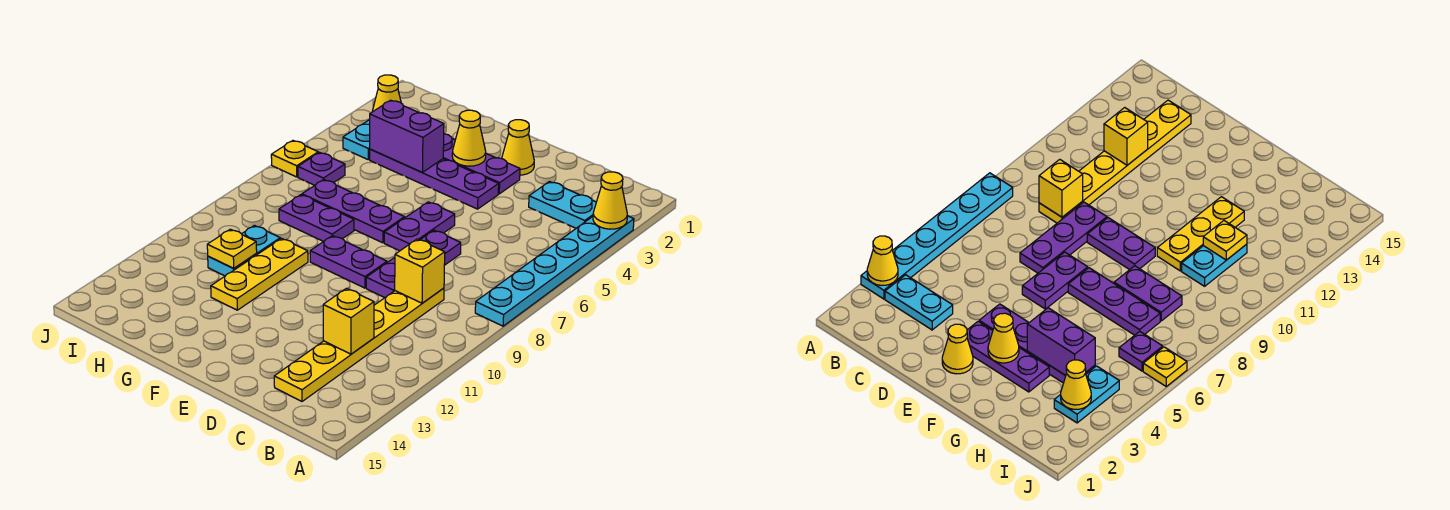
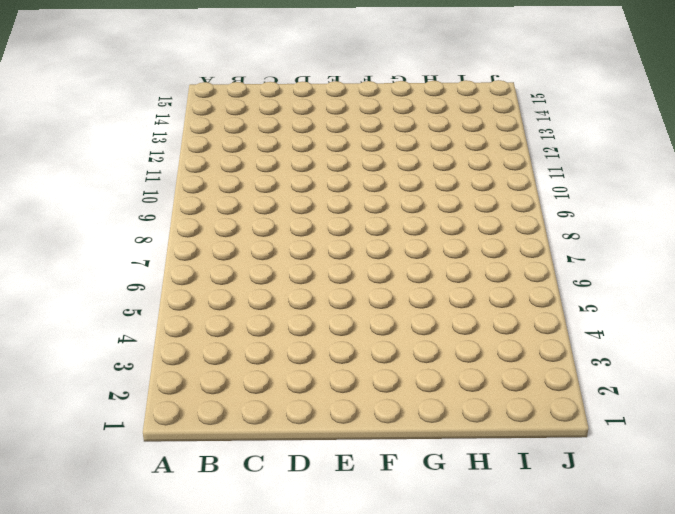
none -> cyan 1x6 plate [475,216,634,326]
none -> cyan 1x2 plate [529,182,596,228]
none -> yellow 1x6 plate [274,288,444,401]

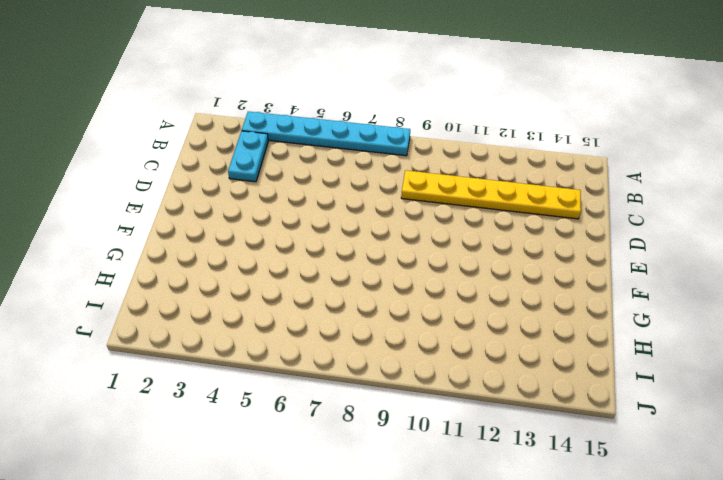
none -> purple 1x3 plate [366,230,461,298]
none -> yellow 1x1 cone [502,120,534,175]
none -> purple 1x3 plate [443,134,520,194]

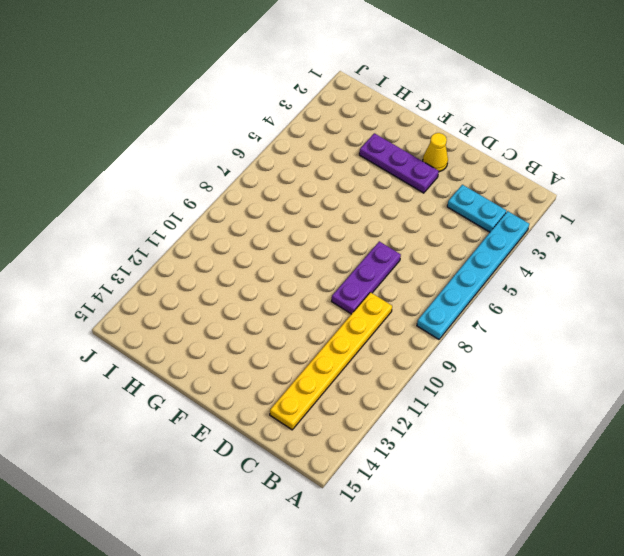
none -> purple 1x4 plate [370,149,499,209]
none -> purple 1x2 plate [384,202,455,251]
none -> purple 1x2 plate [310,236,387,288]

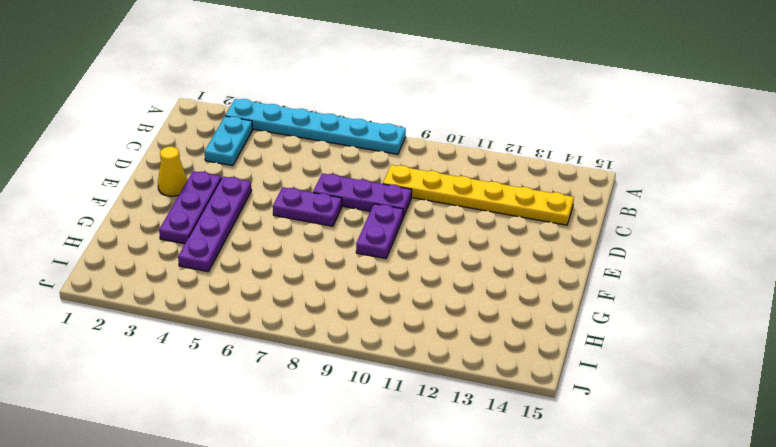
none -> purple 1x3 plate [302,180,405,243]
none -> purple 1x2 plate [279,195,354,242]
none -> yellow 1x3 plate [211,238,308,310]

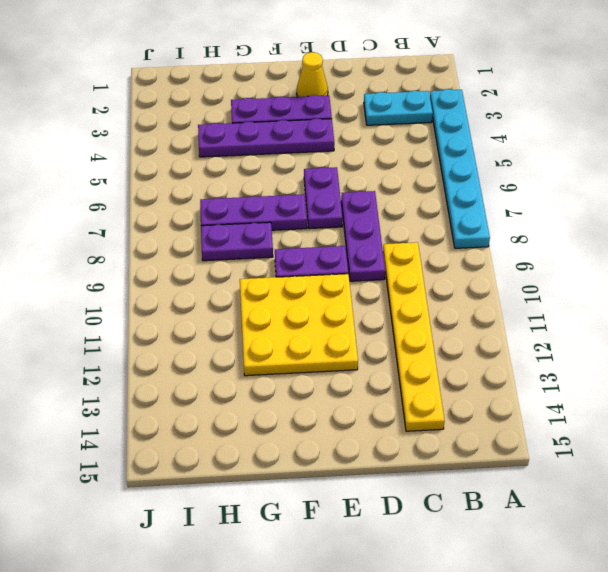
yellow 3x3 plate [240,274,358,376] -> yellow 1x3 plate [211,238,308,310]
none -> cyan 1x2 plate [208,225,280,276]
none -> cyan 1x2 plate [343,120,370,159]
none -> purple 1x1 plate [298,153,345,185]

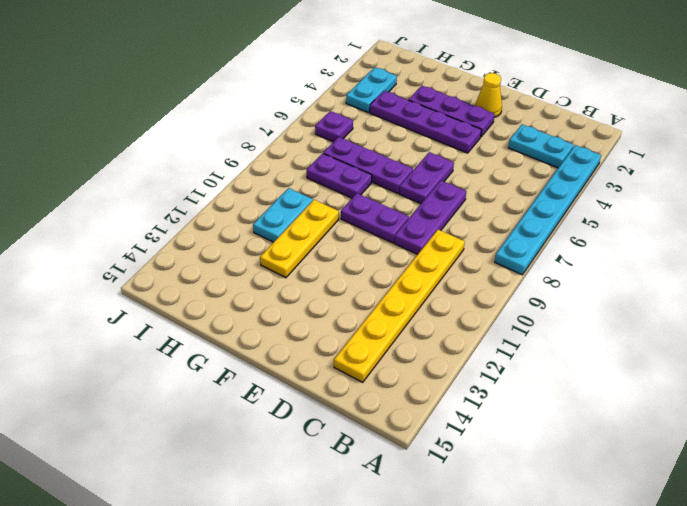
none -> yellow 1x1 plate [271,141,318,177]
none -> yellow 1x1 cone [593,172,627,229]
none -> yellow 1x1 brick [395,239,445,303]

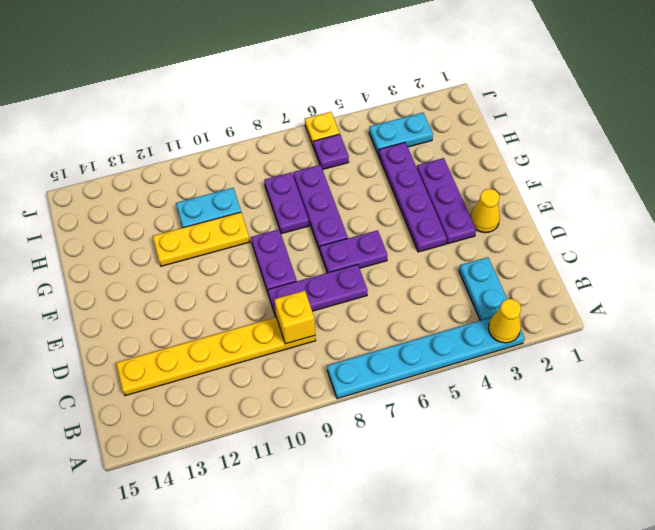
none -> yellow 1x1 brick [323,288,374,354]
none -> yellow 1x1 cone [452,110,486,166]
none -> purple 1x2 brick [370,100,444,172]

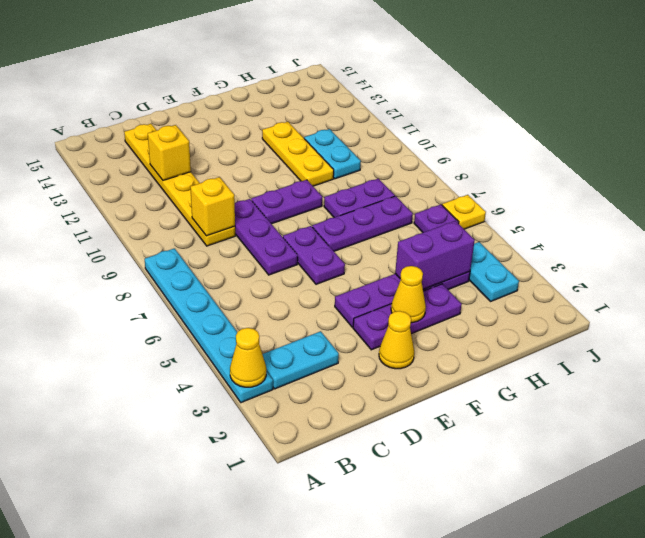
none -> yellow 1x1 plate [207,229,257,268]
none -> yellow 1x1 cone [372,75,401,112]

